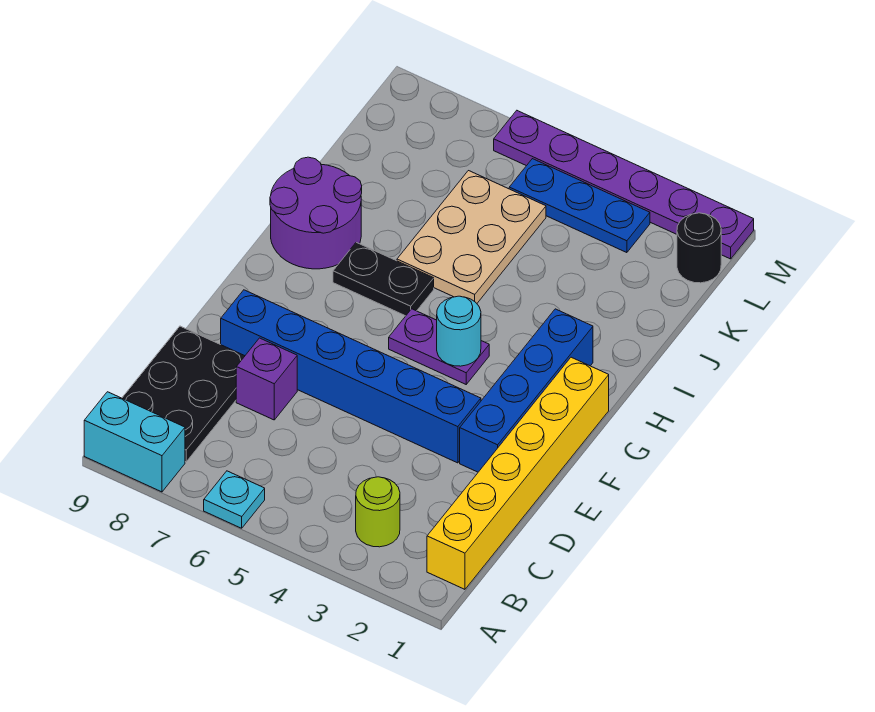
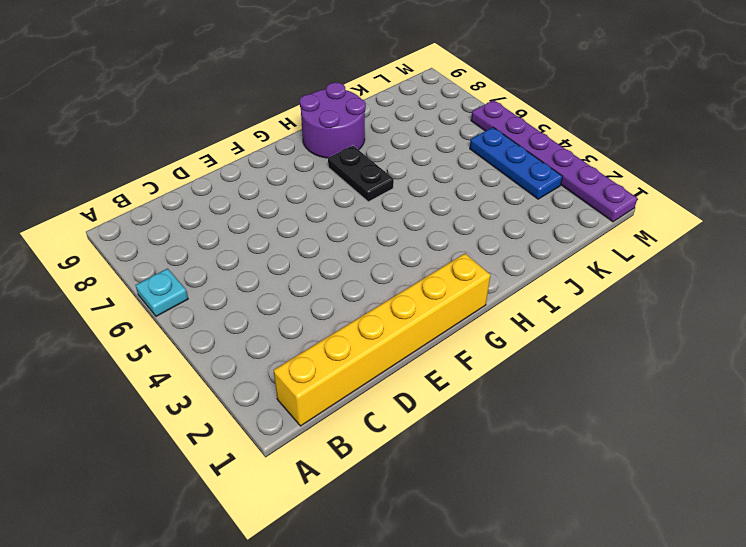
none -> cyan 1x2 brick [84,392,185,492]
none -> lime 1x1 round brick [356,477,400,547]
none -> black 2x3 plate [122,326,245,462]

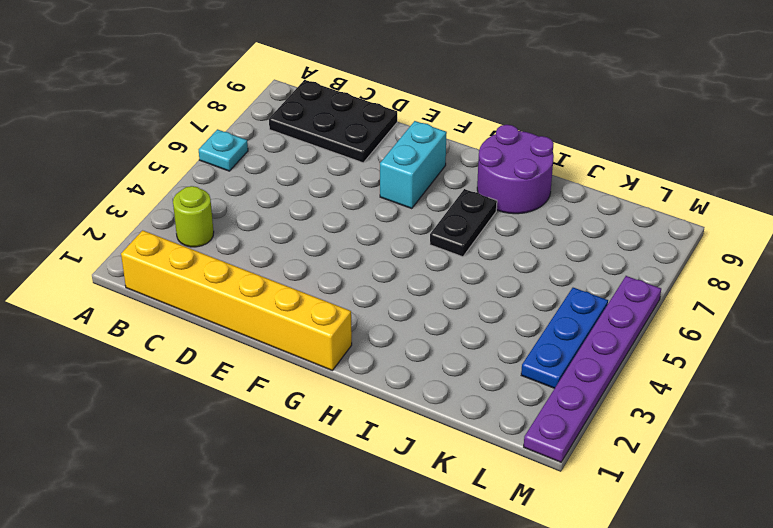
cyan 1x2 brick [380,121,447,209] -> cyan 1x2 brick moved to [84,392,185,492]
none -> purple 1x1 brick [236,338,297,420]
none -> blue 1x4 brick [460,309,593,472]
none -> blue 1x6 brick [221,290,481,463]

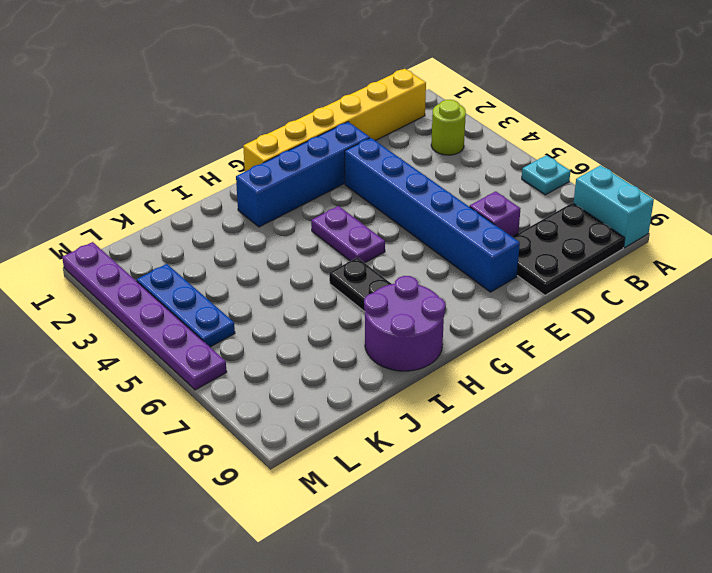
none -> tan 2x3 plate [397,171,546,303]
none -> black 1x1 round brick [677,213,721,283]
none -> cyan 1x1 round brick [437,296,481,366]

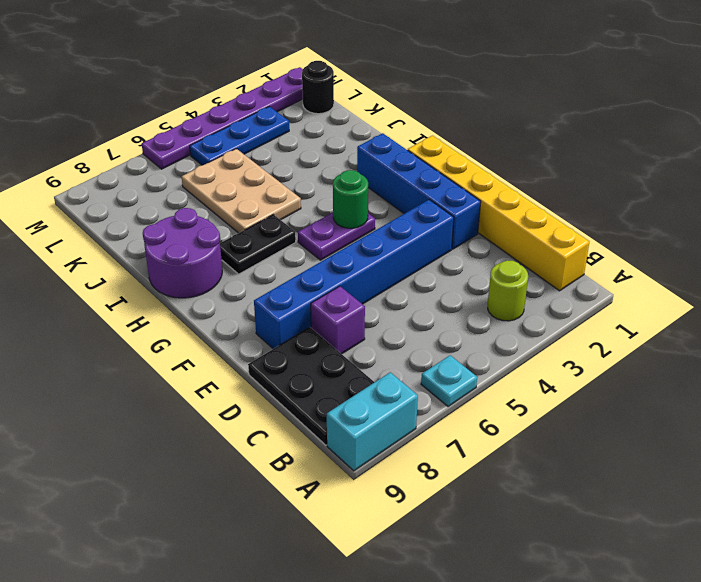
green 1x1 round brick [333,170,368,228] -> cyan 1x1 round brick [437,296,481,366]

